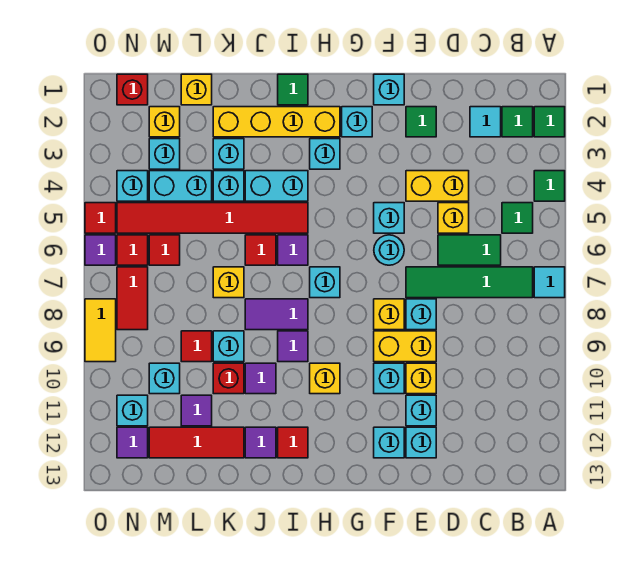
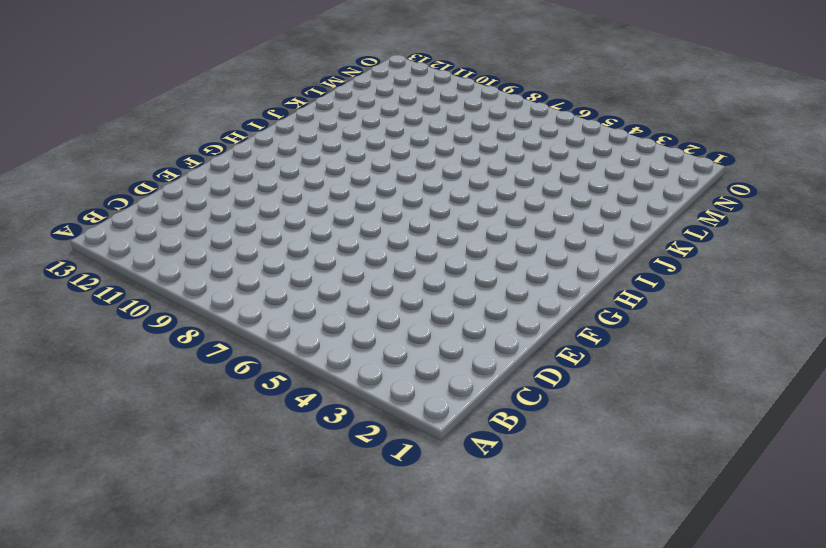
none -> green 1x1 tile [534,107,565,137]
none -> green 1x1 tile [534,171,565,201]
none -> cyan 1x1 tile [534,267,565,298]
none -> green 1x1 tile [502,107,533,137]

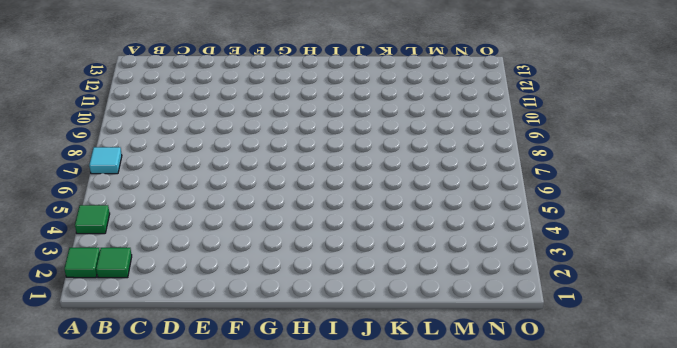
none -> green 1x1 tile [502,203,533,233]
none -> green 1x4 tile [406,267,533,298]
none -> cyan 1x1 tile [470,107,501,137]
none -> green 1x2 tile [438,235,501,265]

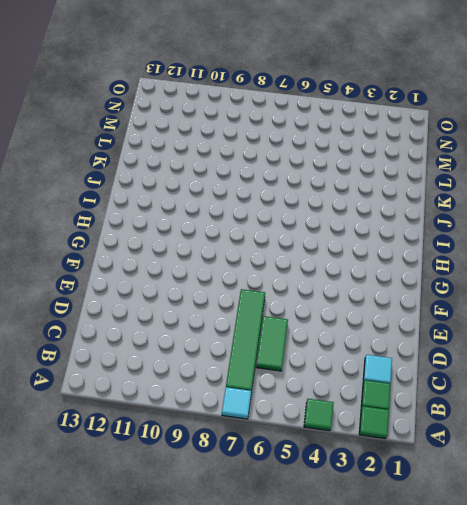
none -> green 1x1 tile [502,203,533,233]
none -> yellow 1x2 brick [406,171,469,201]
none -> yellow 1x1 brick [438,203,469,233]
none -> green 1x1 tile [406,107,436,137]

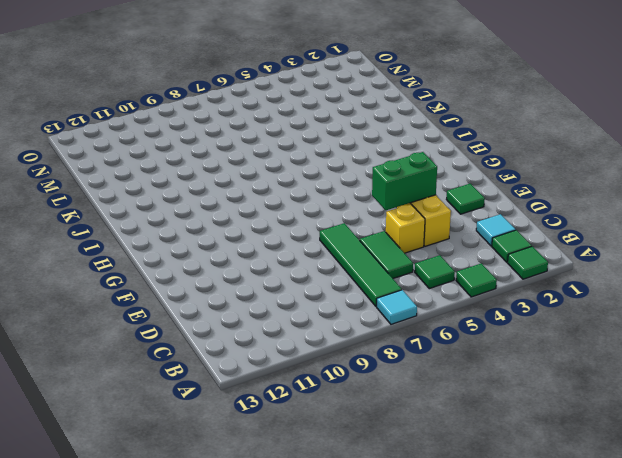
green 1x2 brick [372,152,437,210] -> none
none -> cyan 1x1 brick [406,299,436,330]
none -> yellow 1x2 brick [374,331,436,362]
none -> yellow 1x1 brick [406,363,436,394]
none -> cyan 1x1 brick [406,395,436,426]

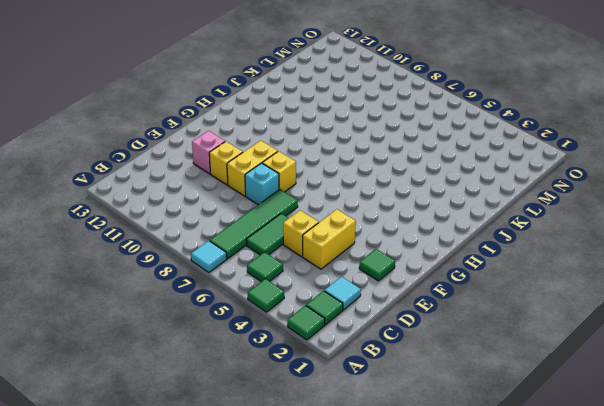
pink 1x1 brick [192,131,225,174] -> cyan 1x1 brick [406,395,436,426]
none -> cyan 1x1 brick [406,427,436,458]
none -> cyan 1x1 brick [374,74,404,105]
none -> cyan 1x1 brick [374,203,404,233]
none -> cyan 1x1 round brick [374,235,404,265]

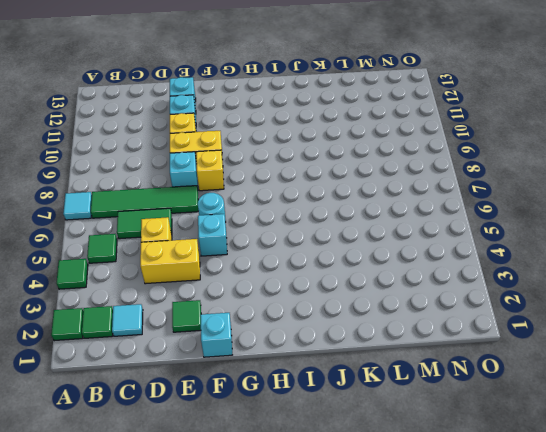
none -> cyan 1x1 brick [374,363,404,394]
none -> cyan 1x1 brick [374,427,404,458]
none -> cyan 1x1 brick [342,107,372,137]
none -> yellow 1x4 brick [213,107,340,137]

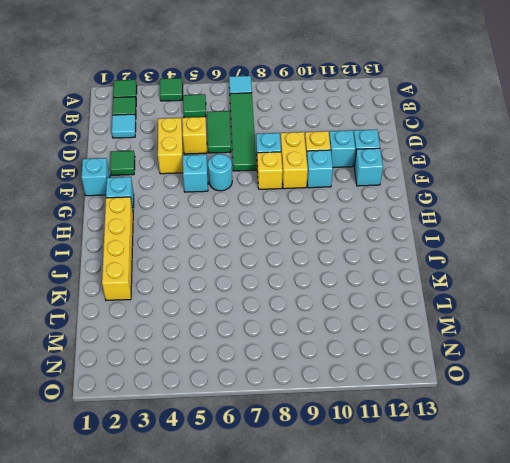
none -> cyan 1x1 brick [310,139,340,169]
none -> cyan 1x1 brick [310,267,340,298]
none -> yellow 1x1 brick [310,363,340,394]
none -> green 1x1 tile [278,74,308,105]

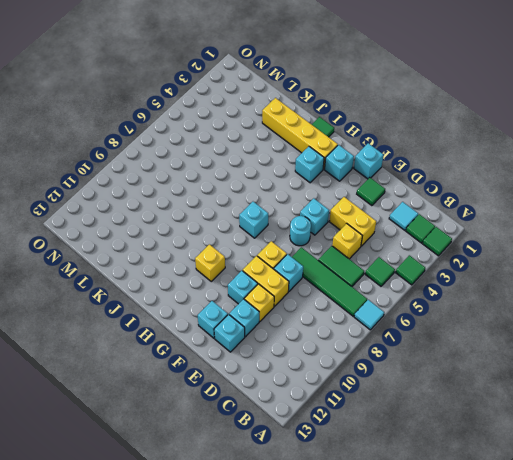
none -> cyan 1x2 brick [245,171,308,201]
none -> red 1x6 tile [117,203,308,233]
none -> purple 1x1 tile [278,235,308,265]
none -> purple 1x2 tile [245,299,308,330]

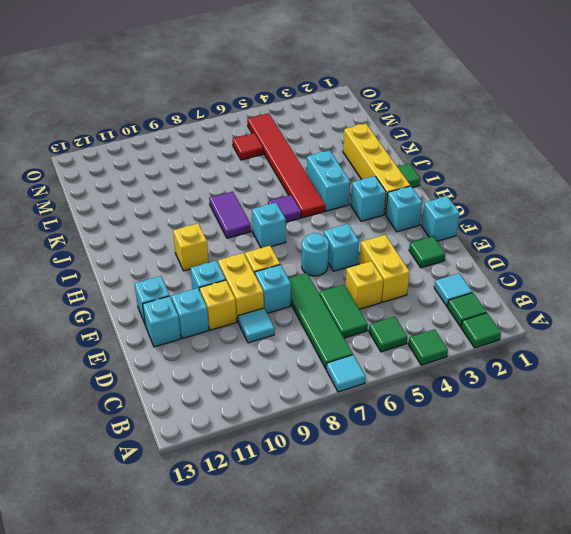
cyan 1x1 tile [238,308,274,343] -> none
none -> purple 1x1 tile [278,331,308,362]
none -> red 1x1 tile [278,427,308,458]
none -> red 1x1 tile [245,235,276,265]
none -> purple 1x1 tile [245,363,276,394]

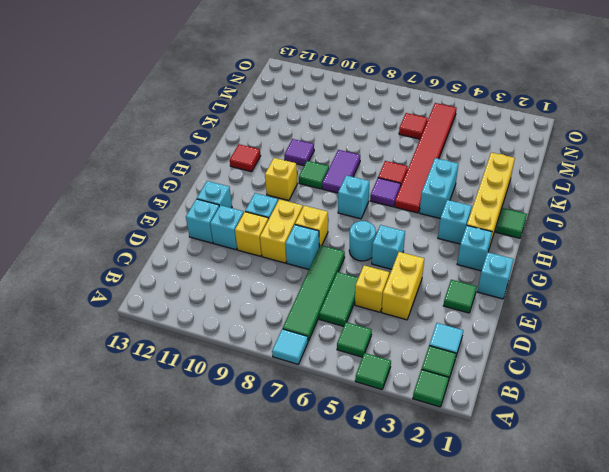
green 1x1 tile [299,161,329,189] -> purple 1x1 tile [278,331,308,362]
none -> purple 1x1 tile [245,427,276,458]
none -> cyan 1x1 brick [213,139,244,169]
none -> cyan 1x1 brick [213,171,244,201]
none -> yellow 1x1 brick [213,267,244,298]

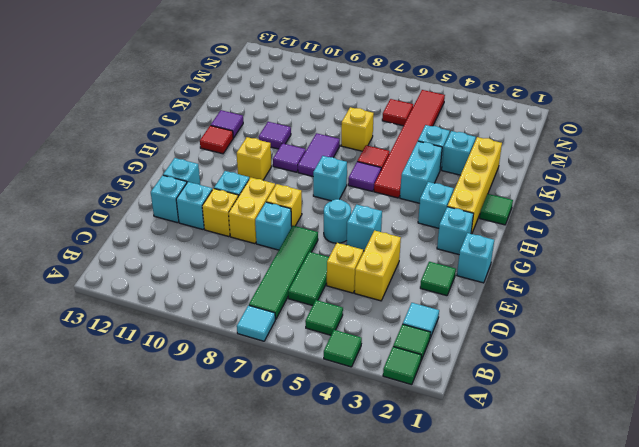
none -> cyan 1x1 brick [213,331,244,362]
none -> red 1x1 brick [213,363,244,394]
none -> red 1x3 tile [149,427,244,458]
none -> yellow 1x1 brick [181,74,212,105]

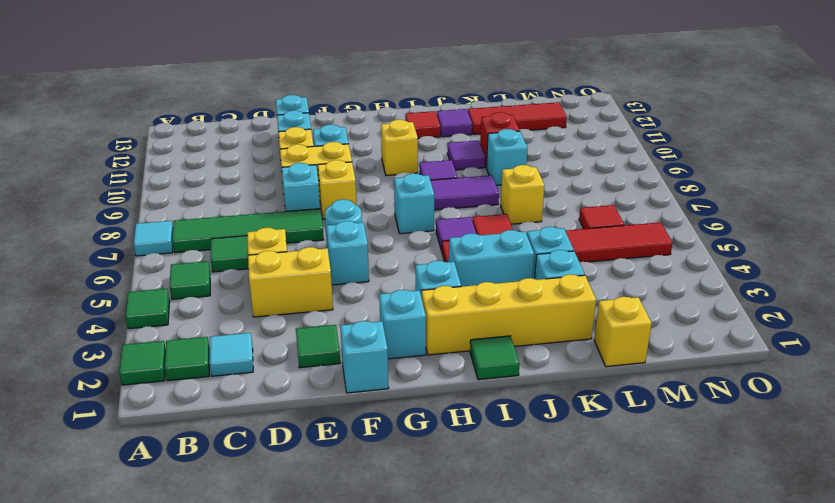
none -> cyan 1x1 brick [374,427,404,458]
none -> cyan 1x2 brick [149,171,212,201]
none -> red 1x1 tile [181,331,212,362]
none -> purple 1x1 tile [181,395,212,426]

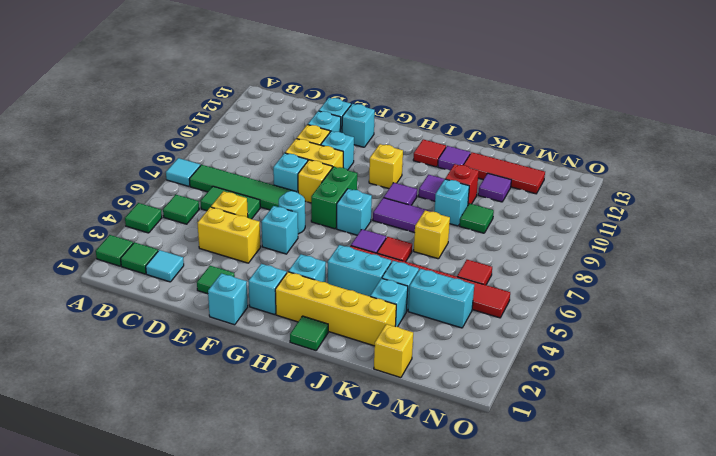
green 1x2 brick [311,167,357,229] -> none
green 1x1 tile [460,203,494,233] -> red 1x1 tile [181,331,212,362]
none -> yellow 1x1 brick [149,107,180,137]
none -> cyan 1x1 brick [149,139,180,169]
none -> cyan 1x1 brick [149,363,180,394]
none -> red 1x1 brick [117,74,148,105]

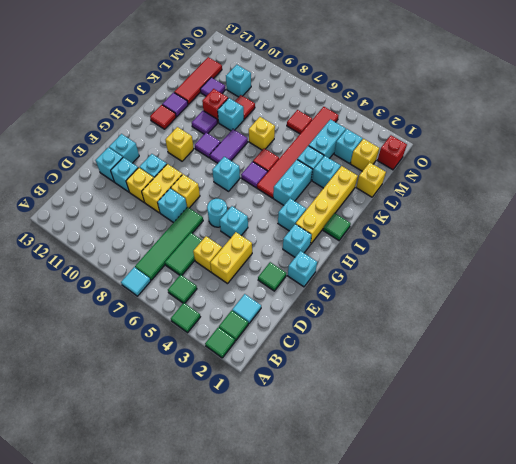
none -> cyan 1x1 brick [117,171,148,201]
none -> red 1x1 tile [117,235,148,265]
none -> red 1x2 tile [117,267,148,330]
none -> cyan 1x1 brick [117,395,148,426]

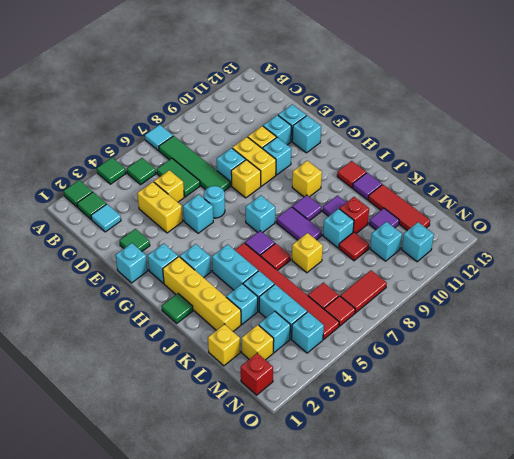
none -> purple 1x1 tile [117,427,148,458]
none -> red 1x1 tile [85,203,116,233]
none -> purple 1x1 tile [85,235,116,265]
none -> yellow 1x2 tile [85,299,116,362]

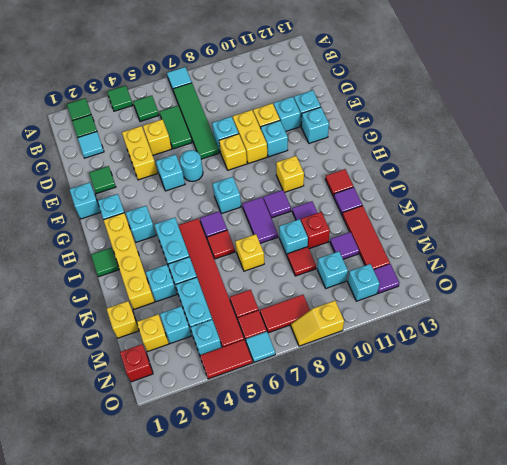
red 1x2 tile [200,340,253,379] -> red 1x1 tile [85,203,116,233]
cyan 1x1 tile [246,332,275,362] -> purple 1x1 tile [85,235,116,265]
yellow 1x2 slope [291,301,344,346] -> yellow 1x2 tile [85,299,116,362]

